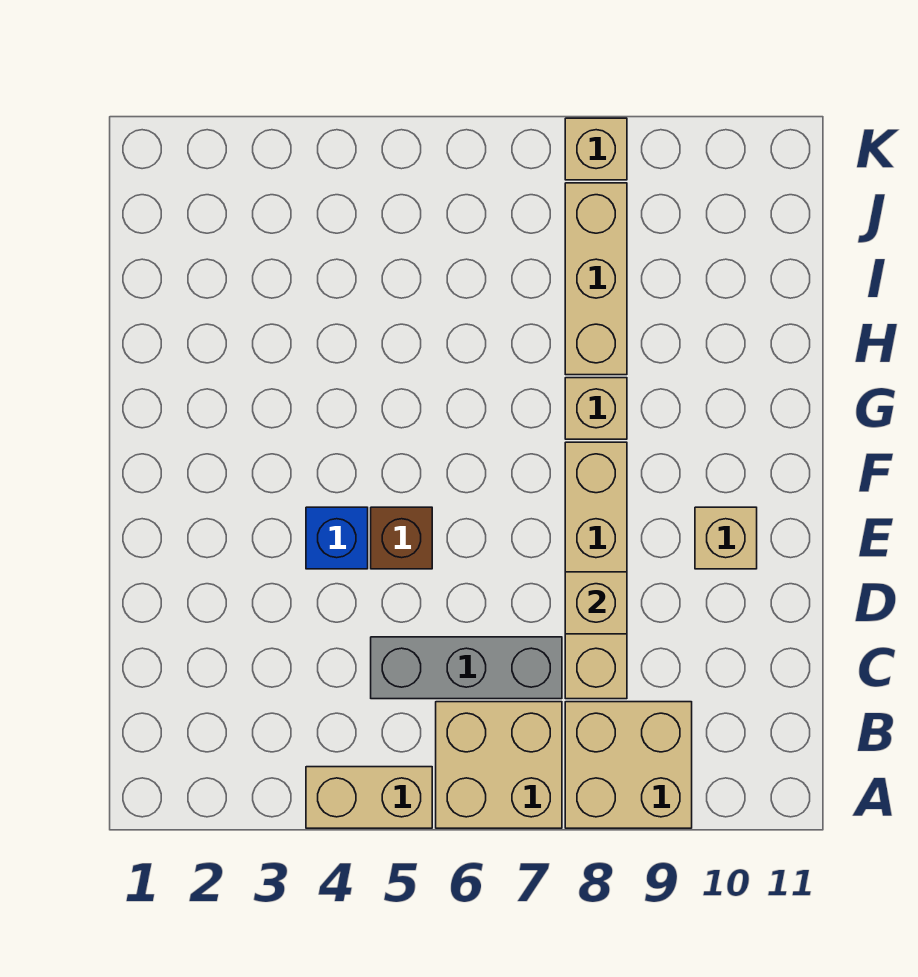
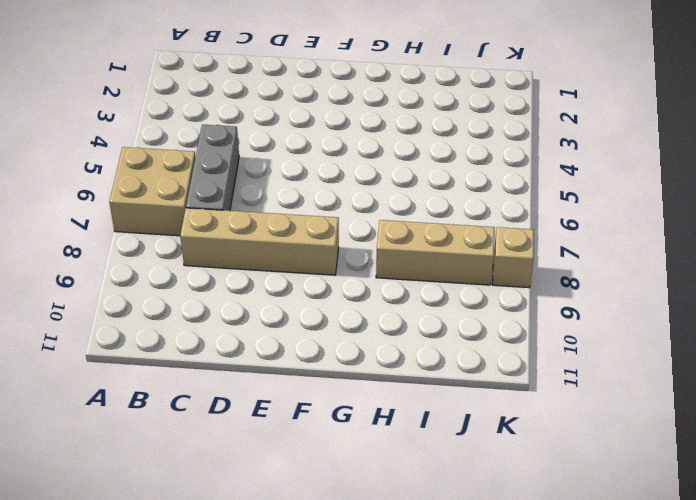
none -> tan 1x2 brick [306,767,432,828]
none -> tan 2x2 brick [565,702,692,828]
none -> blue 1x1 brick [306,507,368,569]

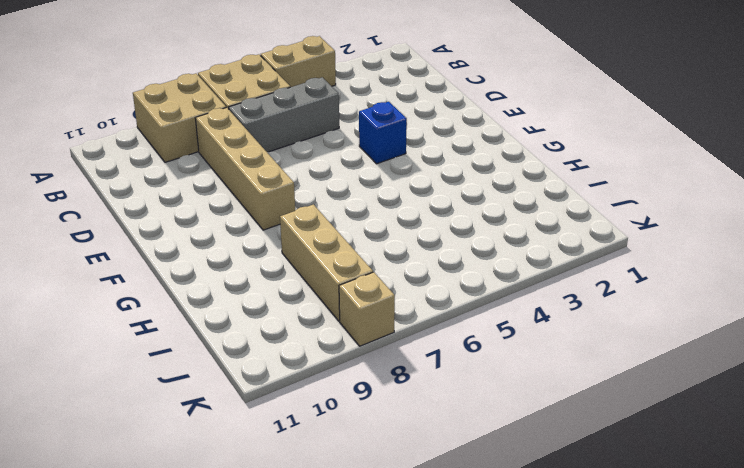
none -> brown 1x1 brick [371,507,432,569]
none -> tan 1x1 brick [695,507,757,569]
none -> tan 1x1 brick [565,378,627,439]

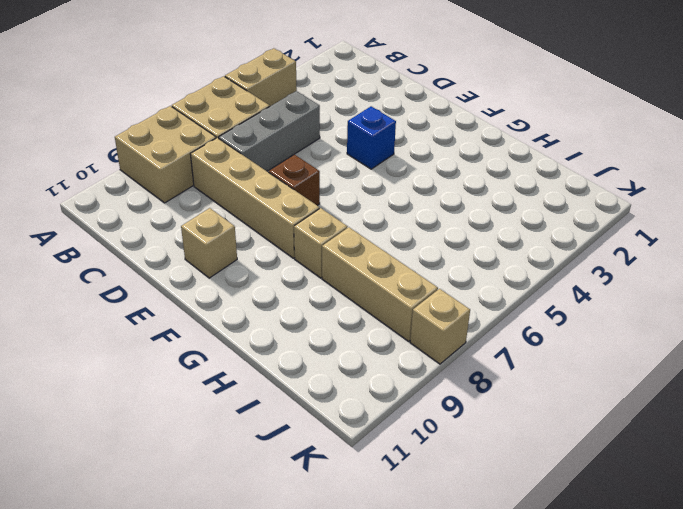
brown 1x1 brick [269,154,320,206] -> brown 1x1 brick moved to [371,507,432,569]
none -> tan 1x1 brick [565,572,627,634]

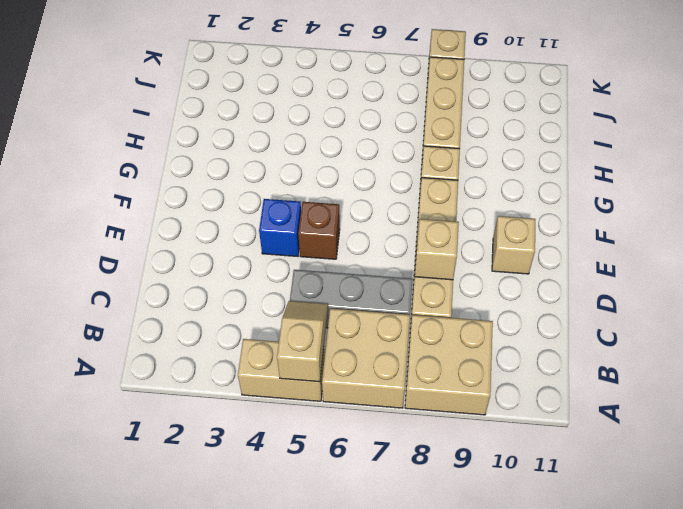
tan 1x2 slope [277,301,328,382] -> none

